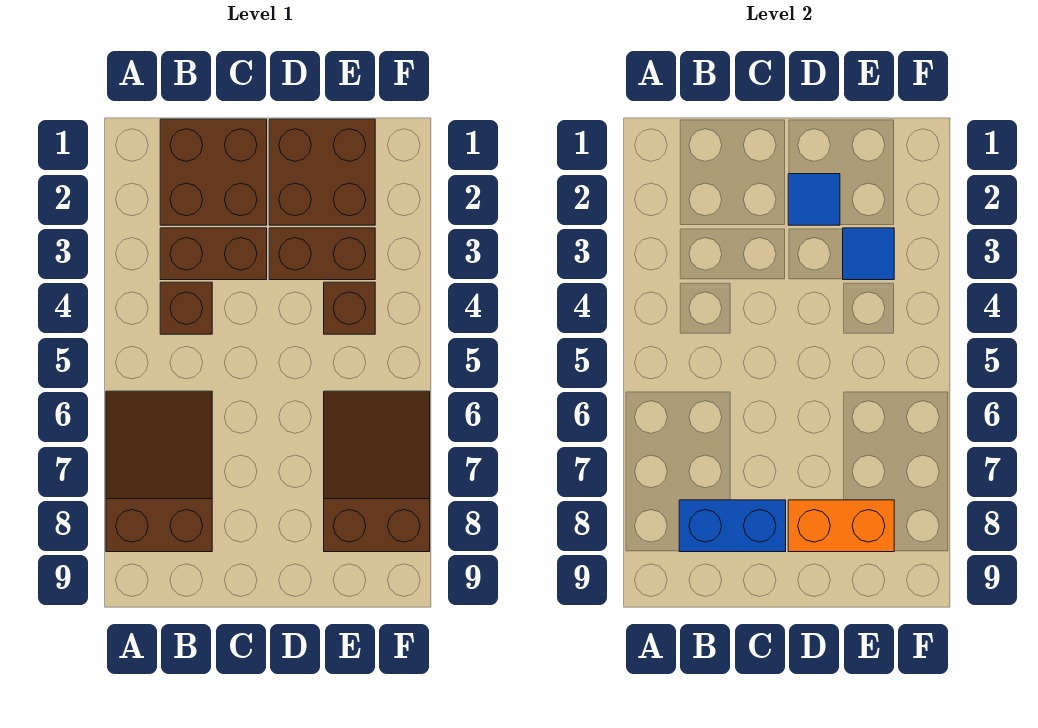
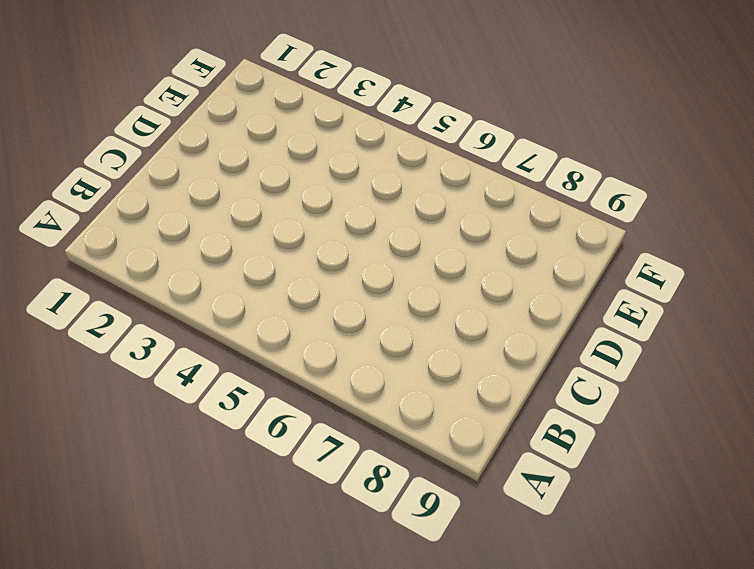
none -> brown 2x3 slope [106,391,212,552]
none -> brown 2x2 brick [160,119,267,225]
none -> brown 1x2 brick [160,228,267,280]

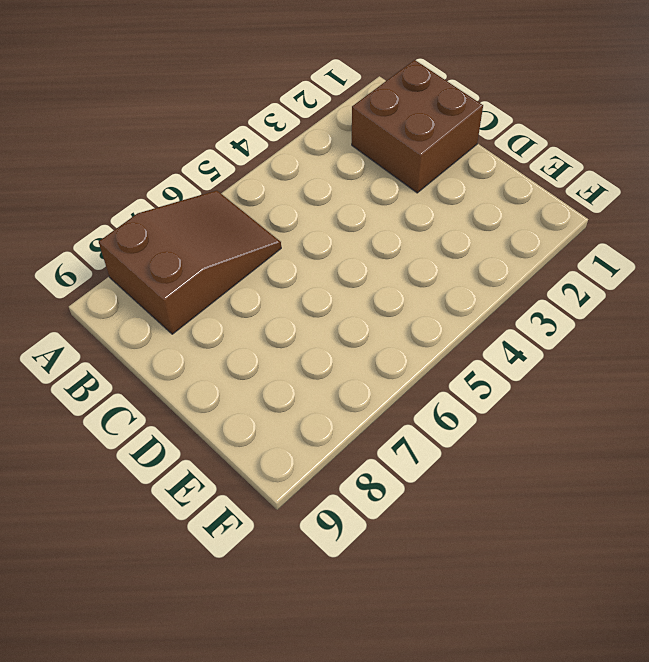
none -> brown 1x2 brick [160,228,267,280]
none -> brown 1x1 brick [160,282,212,334]
none -> brown 2x2 brick [269,119,375,225]

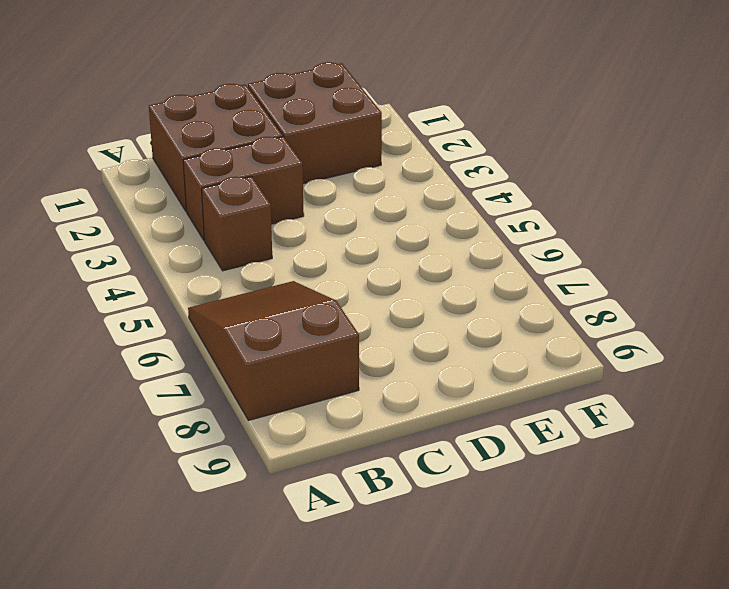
none -> brown 1x2 brick [269,228,375,280]
none -> brown 1x1 brick [324,282,375,334]
none -> brown 2x3 slope [324,391,430,552]

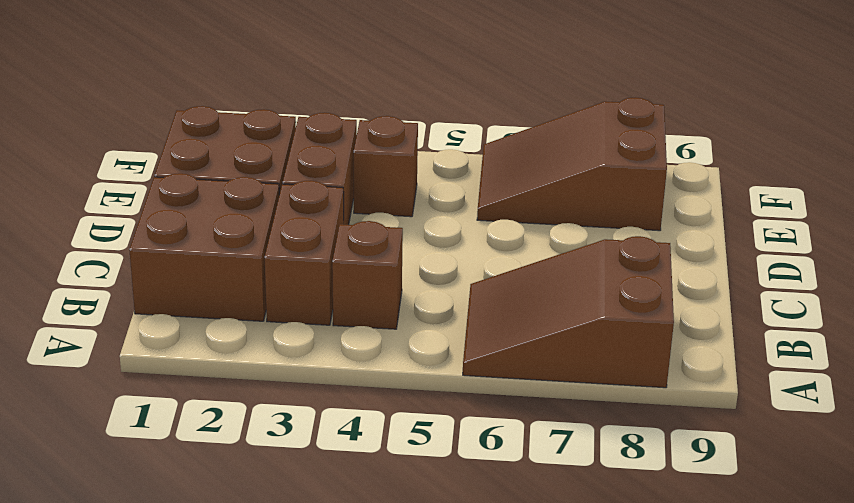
none -> blue 1x2 brick [679,500,786,552]
none -> blue 1x1 tile [788,174,840,225]
none -> orange 1x2 brick [788,500,894,552]

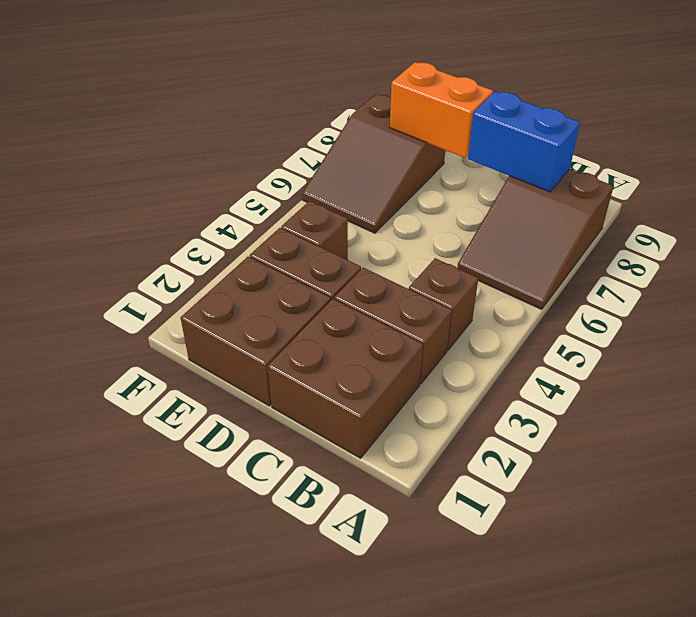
none -> blue 1x1 tile [788,174,840,225]
none -> blue 1x1 tile [843,228,894,280]

